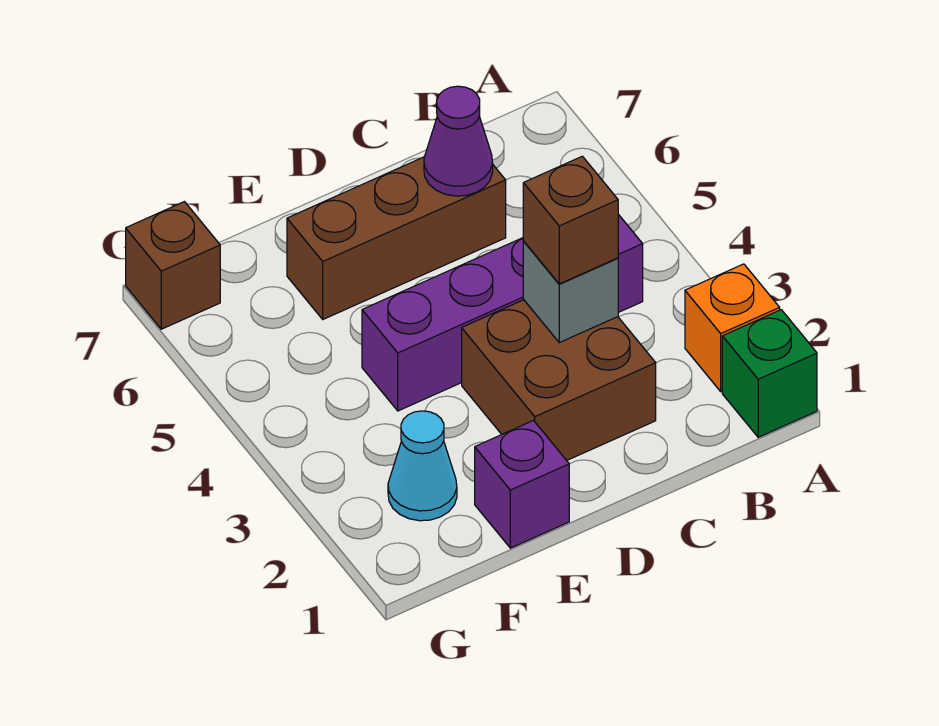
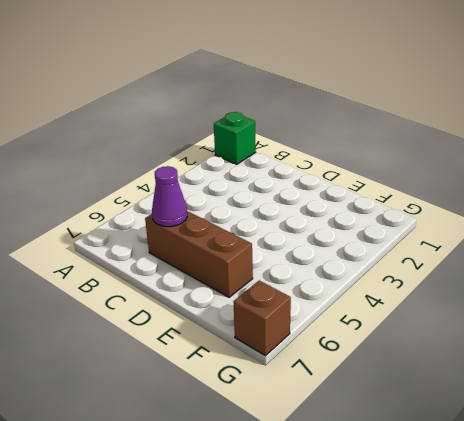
none -> orange 1x1 brick [685,264,780,391]
none -> purple 1x4 brick [362,214,643,411]

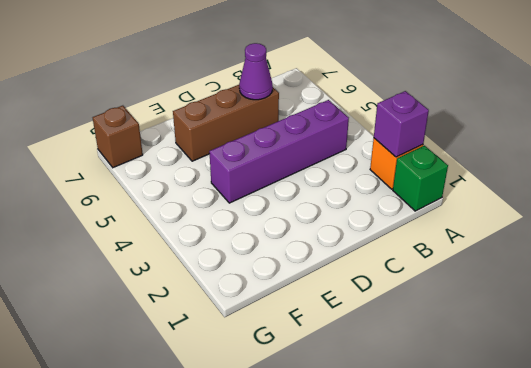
purple 1x1 brick [374,91,429,157] -> purple 1x1 brick moved to [475,421,569,548]
none -> brown 2x2 brick [462,300,656,460]
none -> cyan 1x1 cone [388,411,457,521]

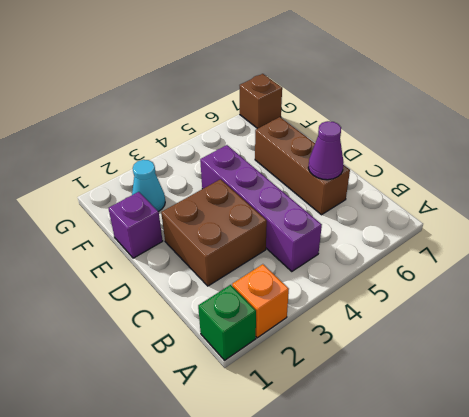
none -> grey 1x1 brick [523,242,618,343]
none -> brown 1x1 brick [523,156,618,284]

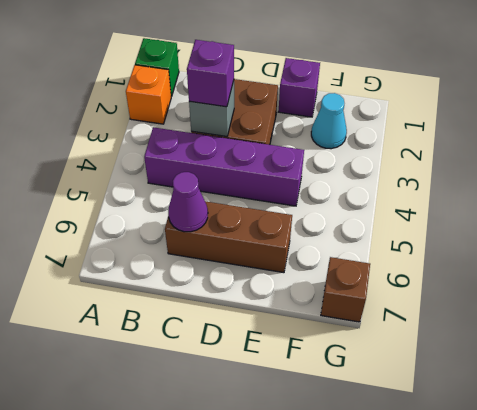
purple 1x1 brick [187,40,234,107] -> brown 1x1 brick [523,156,618,284]

